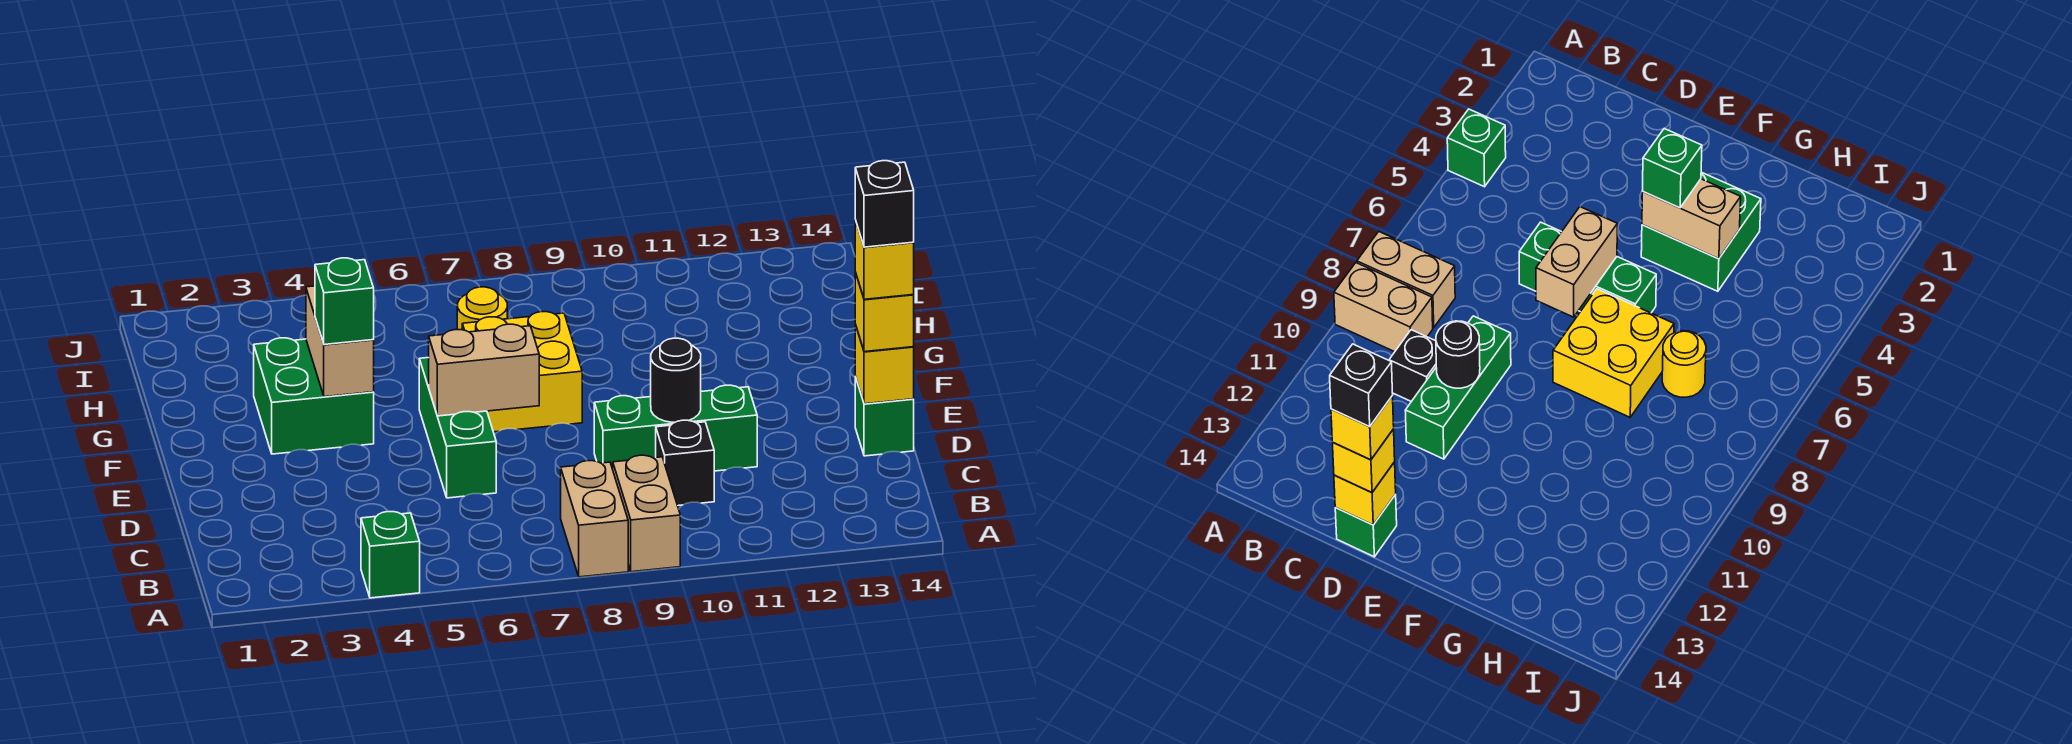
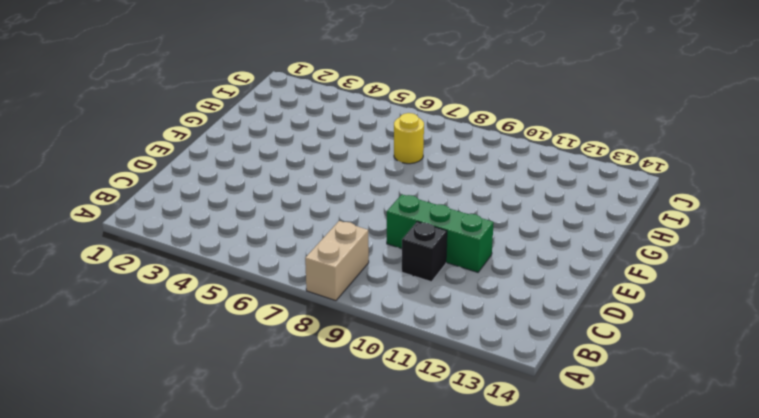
none -> green 1x1 brick [361,512,420,598]
none -> tan 1x2 brick [613,455,680,572]
none -> green 1x3 brick [419,358,496,498]

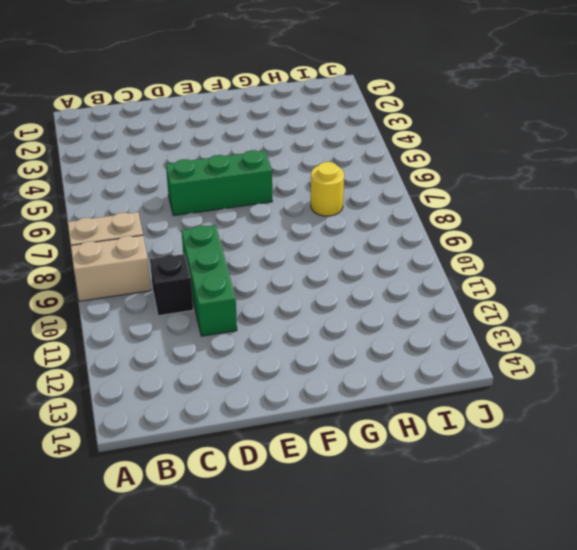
none -> green 1x1 brick [361,512,420,598]
none -> green 1x1 brick [855,377,914,456]
none -> green 2x2 brick [254,338,374,454]

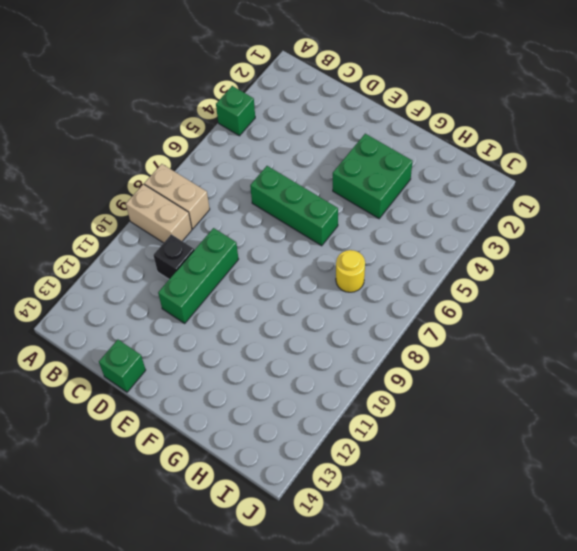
none -> yellow 2x2 brick [462,312,582,432]
none -> black 1x1 round brick [651,338,701,422]
none -> yellow 1x1 brick [855,325,914,404]

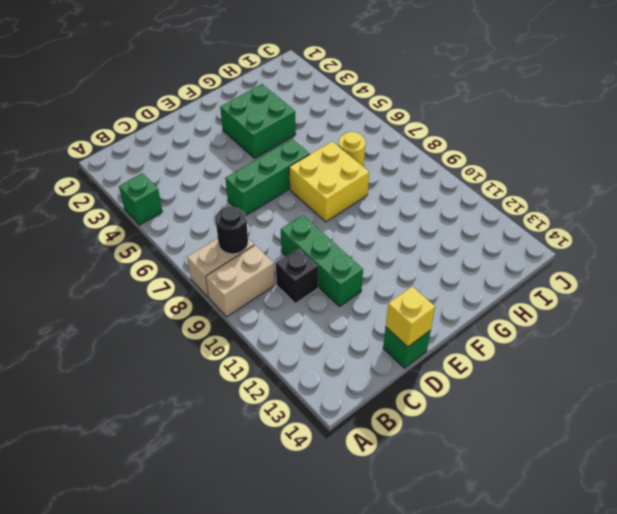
black 1x1 round brick [216,206,248,254] -> black 1x1 round brick moved to [651,338,701,422]
none -> tan 1x2 brick [429,324,539,416]
none -> tan 1x2 brick [306,286,374,397]
none -> yellow 1x1 brick [855,272,914,352]

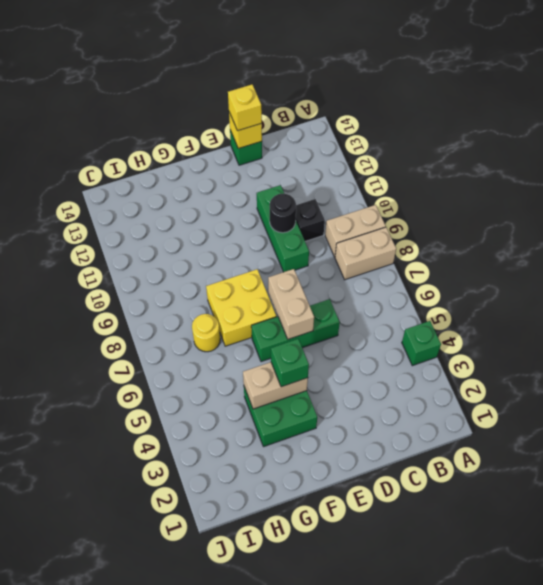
none -> yellow 1x1 brick [855,220,914,299]
none -> black 1x1 brick [855,161,914,247]

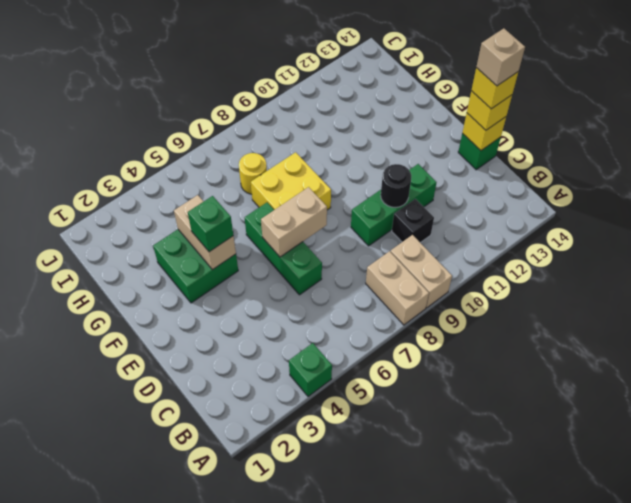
tan 1x1 brick [476,28,525,86] -> black 1x1 brick [855,161,914,247]

